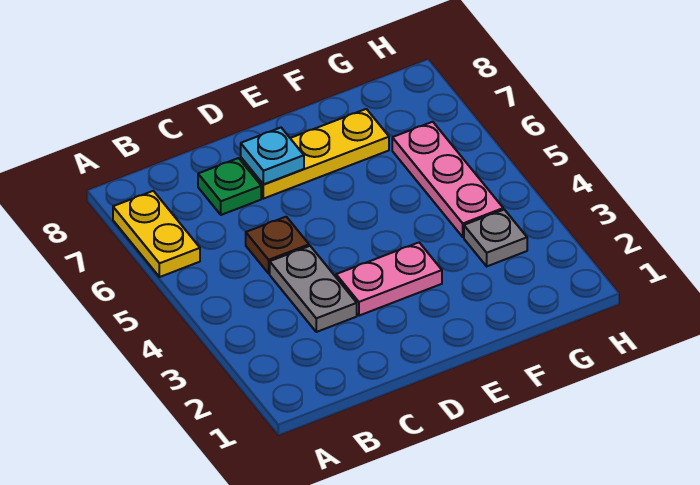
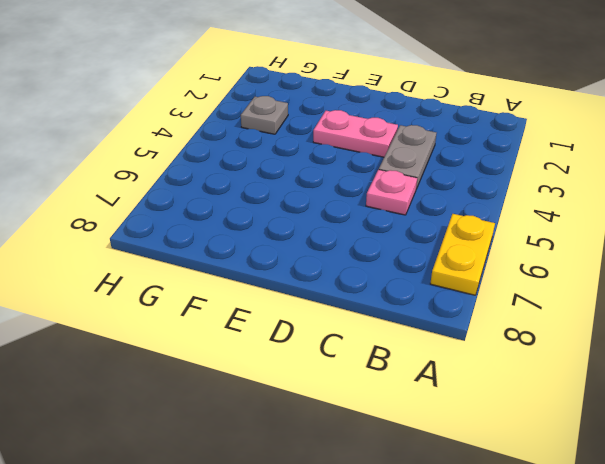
pink 1x1 plate [366,170,417,215] -> brown 1x1 plate [246,217,309,273]
none -> green 1x1 plate [198,158,261,215]
none -> yellow 1x3 plate [241,109,389,199]

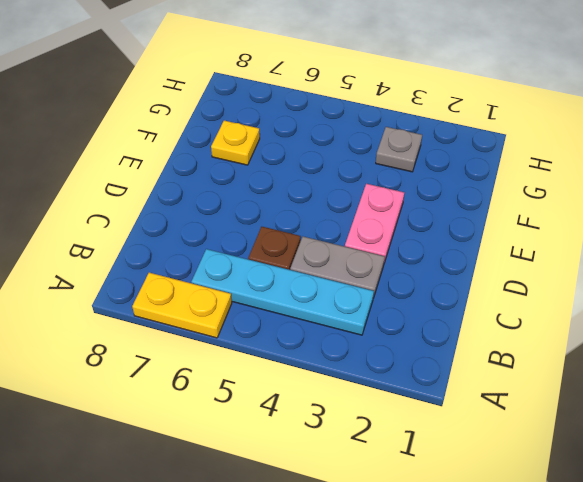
cyan 1x4 plate [191,249,374,335] -> none
yellow 1x1 plate [211,121,260,165] -> yellow 1x3 plate [241,109,389,199]
none -> green 1x1 plate [198,158,261,215]
none -> pink 1x3 plate [392,122,503,237]

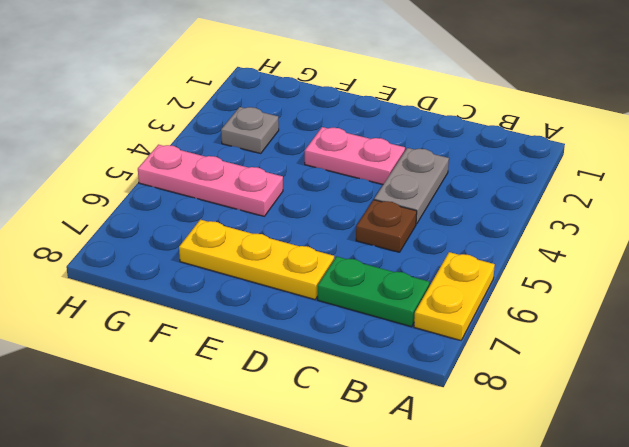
green 1x2 plate [318,256,429,327] -> green 1x1 plate [198,158,261,215]
pink 1x3 plate [138,145,283,216] -> pink 1x3 plate turned to [392,122,503,237]
none -> cyan 1x1 plate [241,128,304,184]

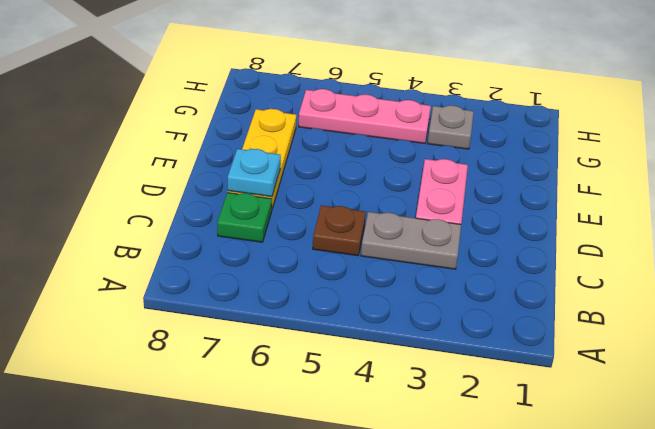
none -> yellow 1x2 plate [113,191,200,277]

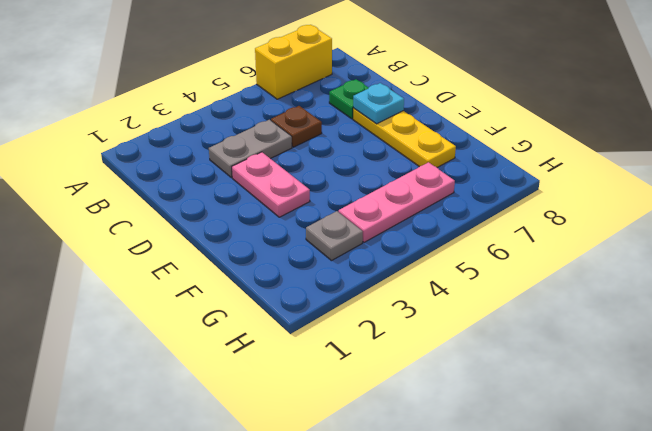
yellow 1x2 brick [255,25,332,99] -> yellow 1x2 plate [113,191,200,277]

